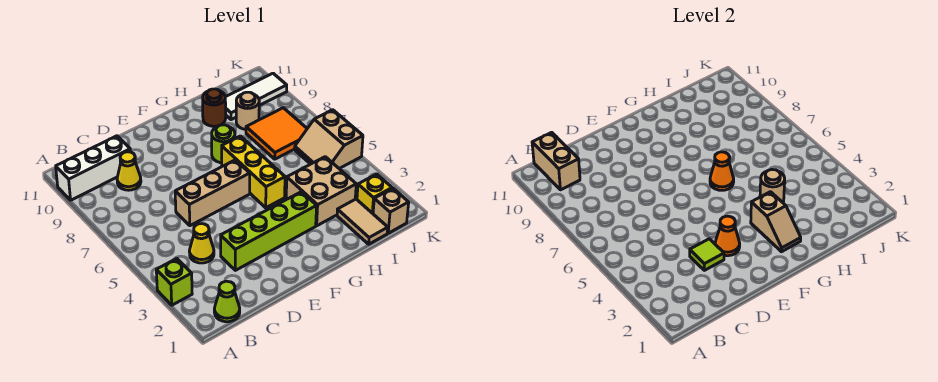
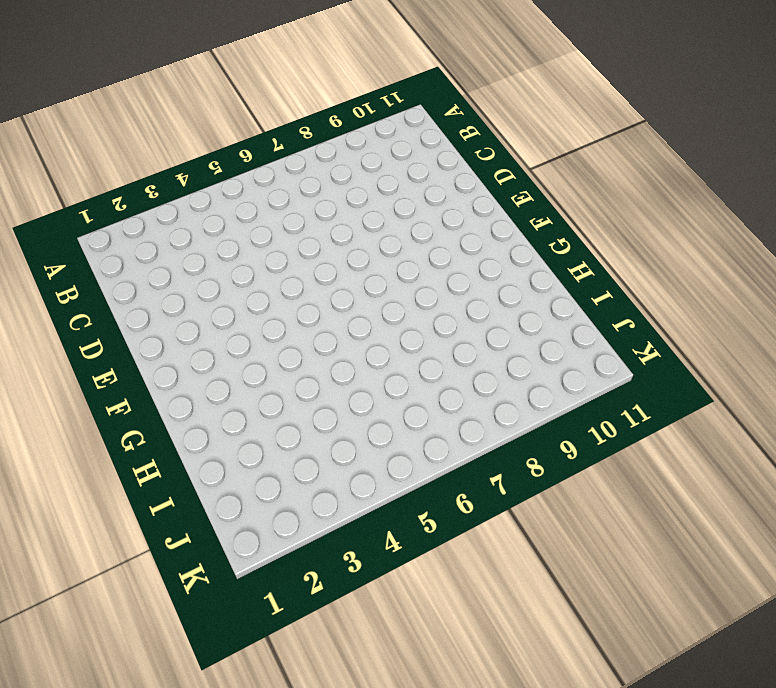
none -> lime 1x1 brick [156,259,192,305]
none -> white 1x3 brick [56,136,130,200]
none -> lime 1x1 cone [214,281,240,322]

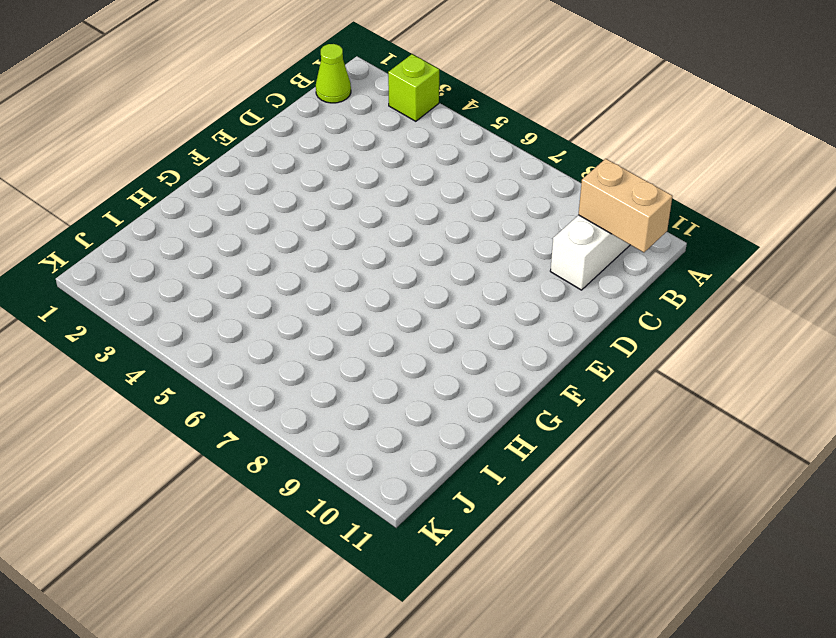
none -> yellow 1x1 cone [189,224,214,263]
none -> yellow 1x1 cone [117,152,141,190]
none -> lime 1x4 brick [221,192,317,270]

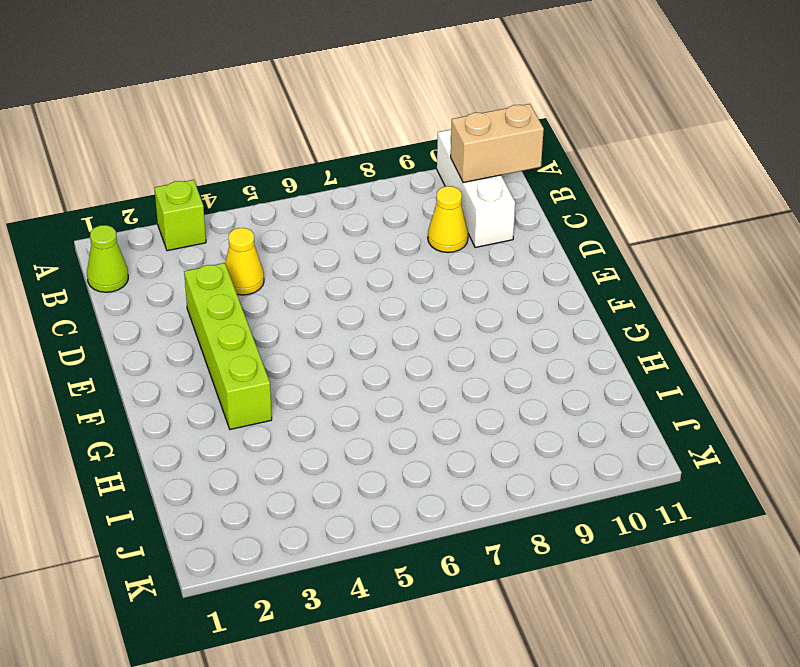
none -> tan 1x3 brick [175,160,250,226]
none -> yellow 1x3 brick [222,136,285,208]
none -> lime 1x1 round brick [212,125,235,163]

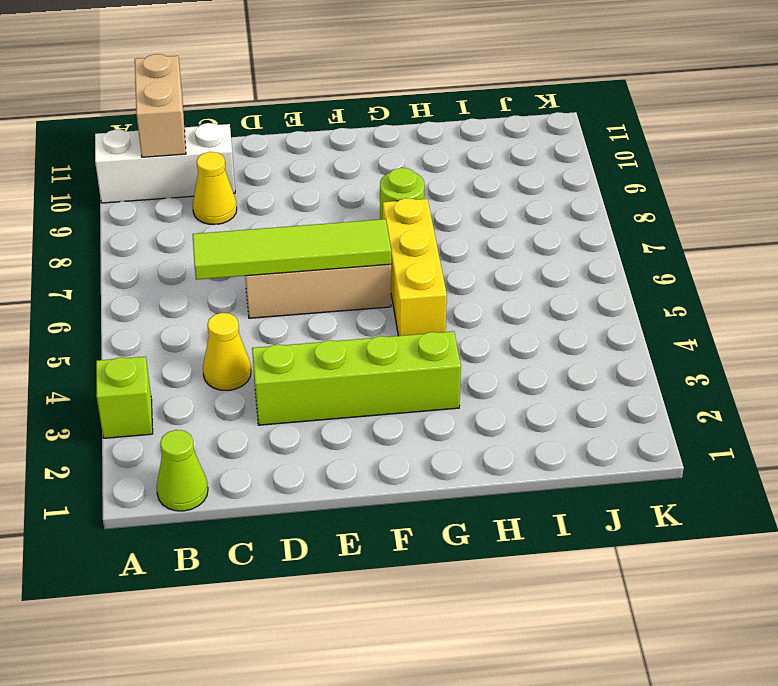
lime 1x4 tile [193,219,391,280] -> none
none -> tan 2x2 brick [286,157,356,226]
none -> brown 1x1 round brick [203,89,226,126]
none -> tan 1x2 tile [337,199,388,244]

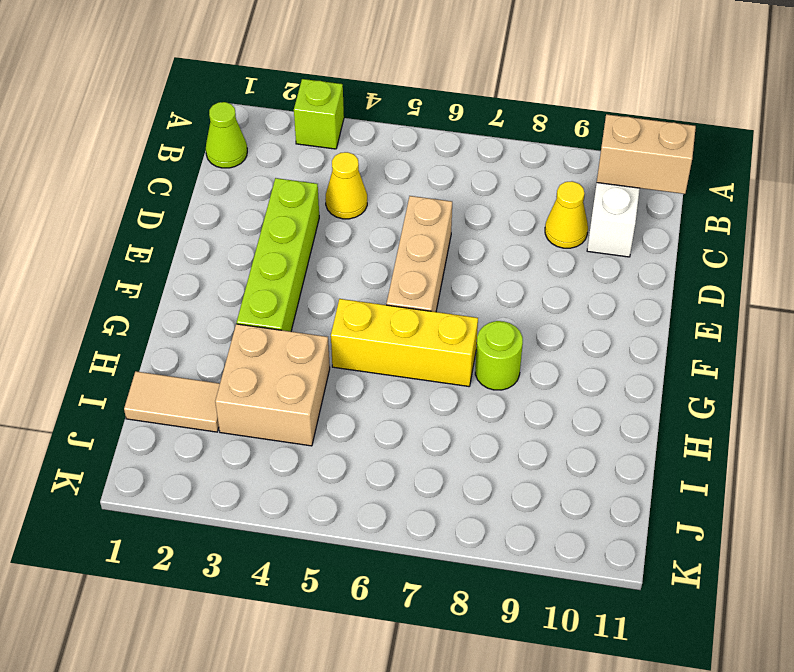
none -> brown 1x1 round brick [203,89,226,126]
none -> orange 2x2 tile [246,108,307,159]
none -> tan 1x1 round brick [236,92,259,129]

